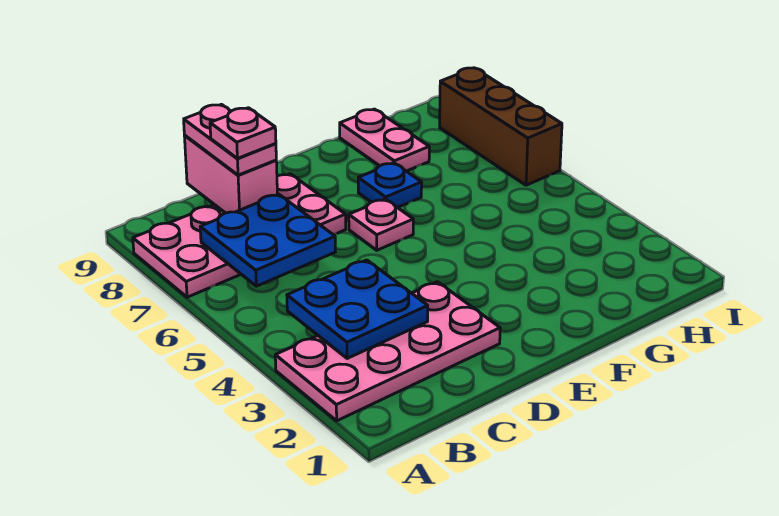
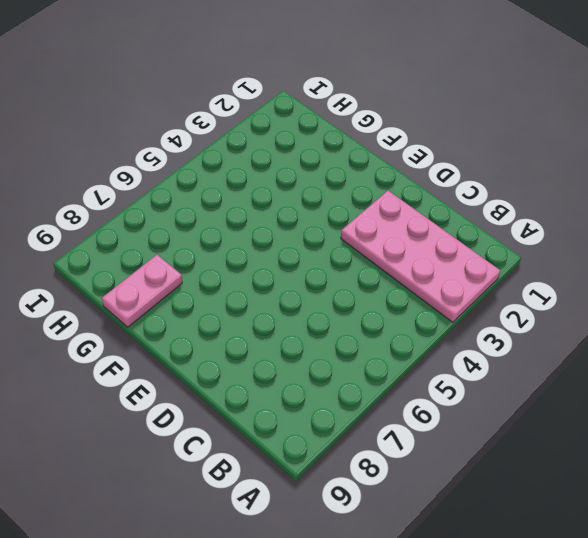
none -> pink 2x4 plate [133,174,346,297]
none -> pink 1x1 plate [349,199,413,250]

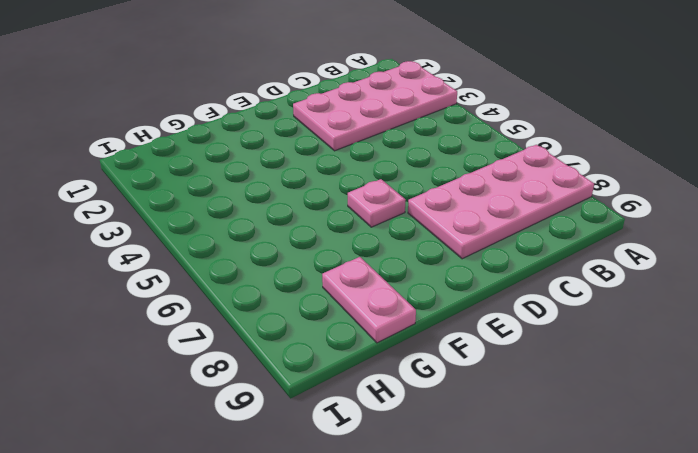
none -> blue 1x1 plate [358,163,422,208]
none -> brown 1x3 brick [440,68,562,185]

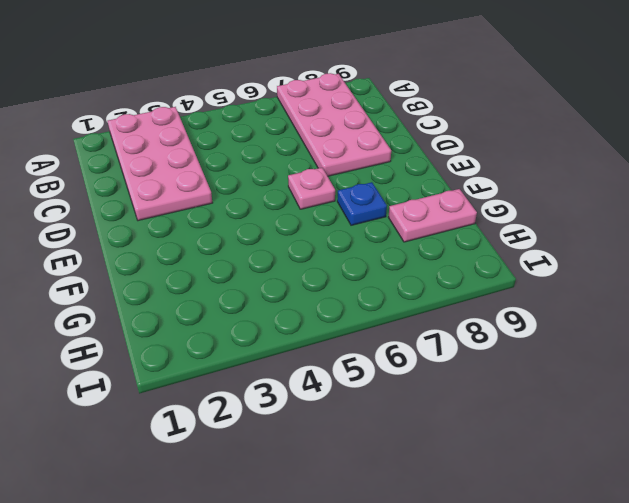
none -> brown 1x3 brick [440,68,562,185]
none -> blue 2x2 plate [287,260,428,358]

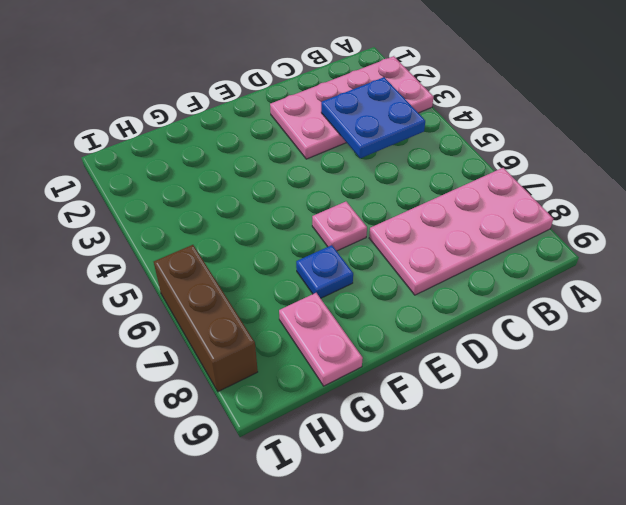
none -> blue 2x2 plate [200,194,335,286]
none -> pink 1x2 brick [185,136,277,213]

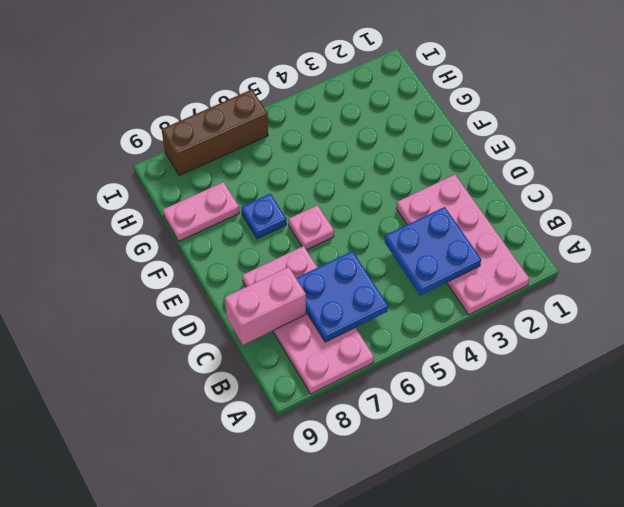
none -> pink 1x2 plate [184,104,276,175]
none -> pink 1x1 plate [210,108,276,158]

